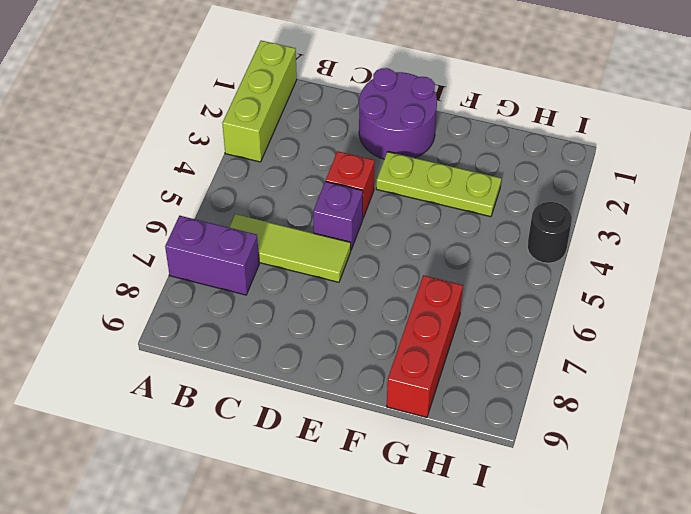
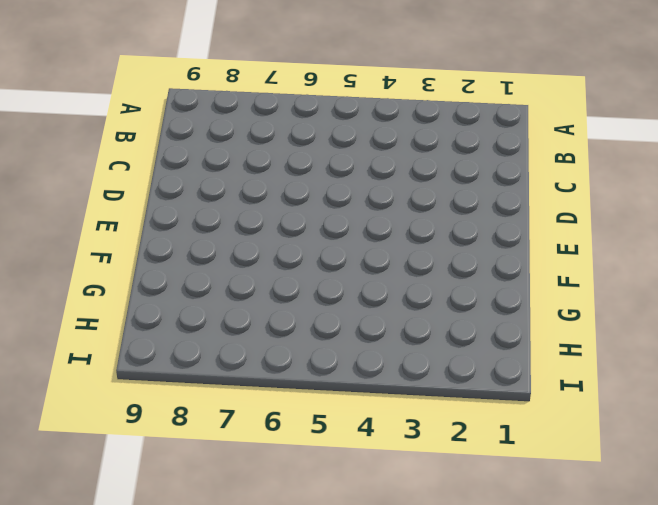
none -> lime 1x3 brick [222,41,297,162]
none -> purple 1x2 brick [165,216,259,295]

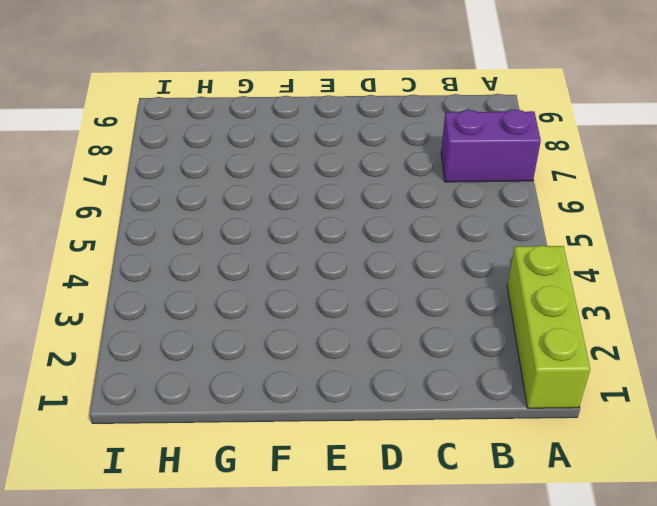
none -> lime 1x3 tile [229,214,351,282]
none -> purple 2x2 round brick [359,68,437,159]

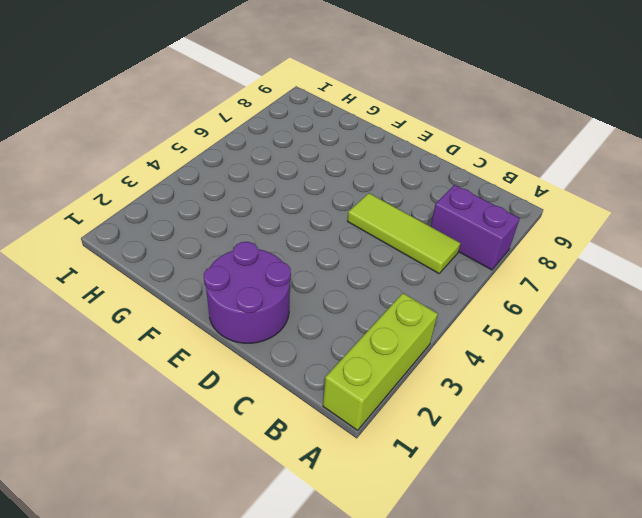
none -> red 1x1 brick [326,151,375,219]
none -> purple 1x1 brick [313,182,363,249]

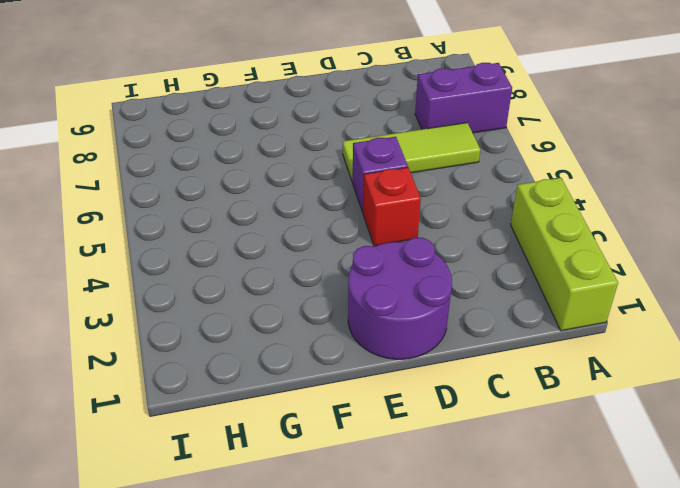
none -> lime 1x3 plate [376,152,501,217]
none -> red 1x3 brick [387,275,463,417]

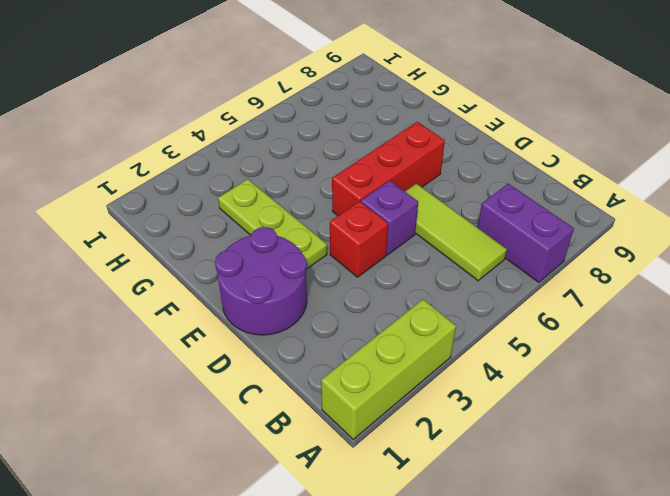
red 1x3 brick [332,122,445,216] -> red 1x3 brick moved to [387,275,463,417]
none -> black 1x1 round brick [527,202,572,263]

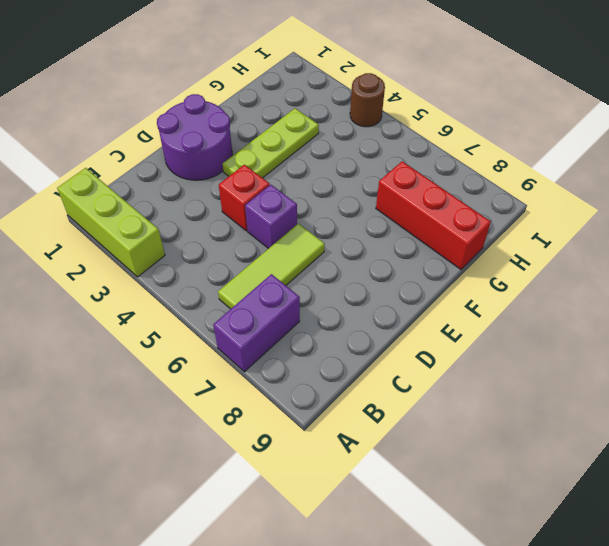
brown 1x1 round brick [350,73,385,127] -> black 1x1 round brick [527,202,572,263]

